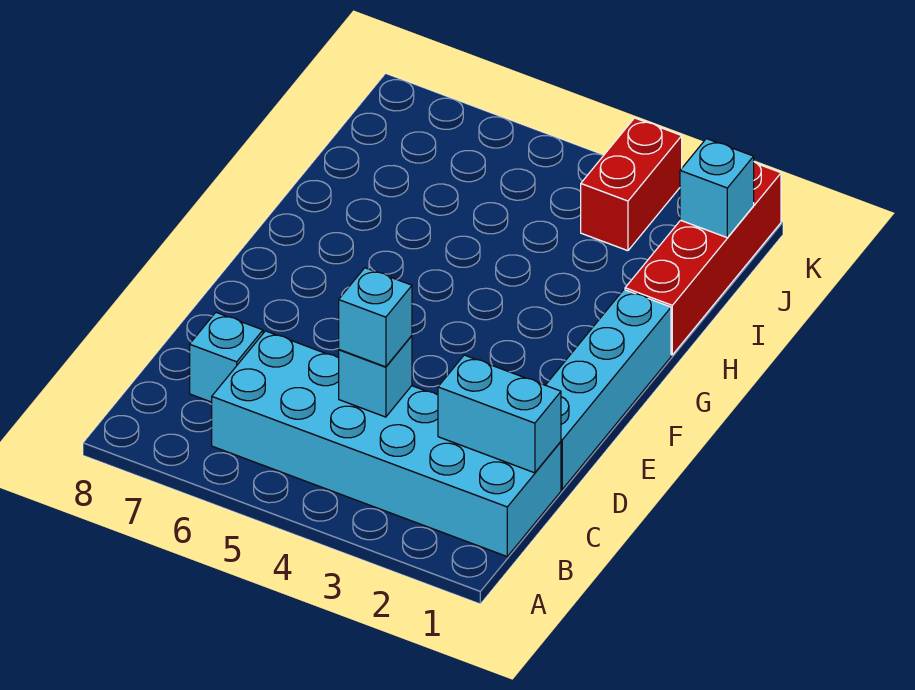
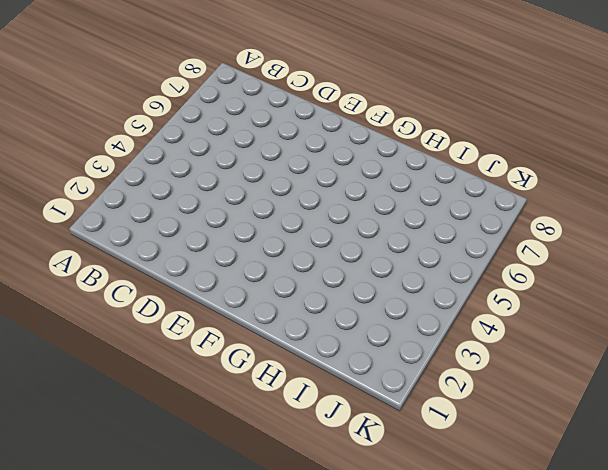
none -> cyan 2x6 brick [212,331,561,556]
none -> cyan 1x1 brick [190,313,263,402]

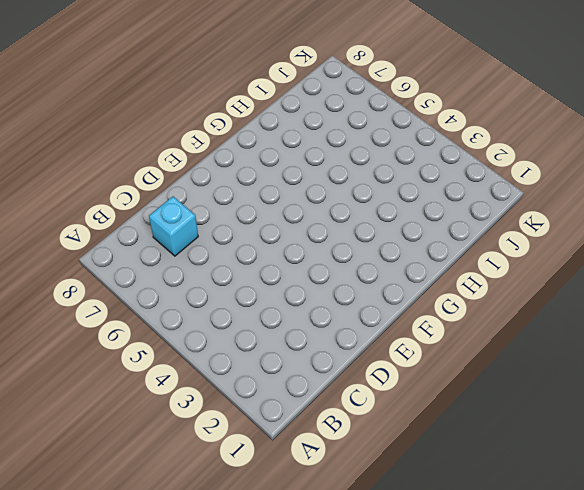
none -> cyan 2x6 brick [212,331,561,556]
none -> cyan 1x4 brick [546,290,671,489]

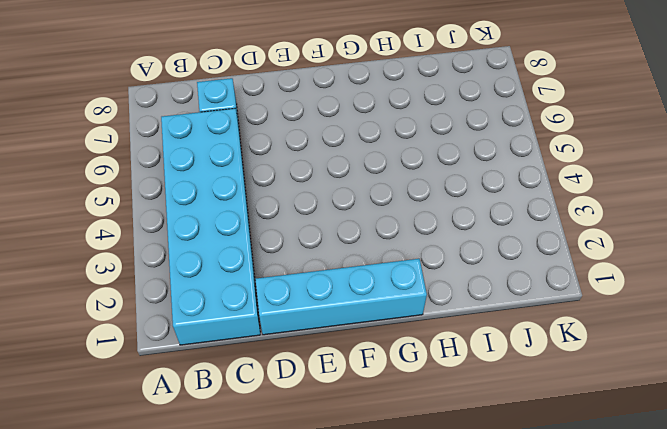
none -> red 1x4 brick [625,162,781,355]
none -> red 1x2 brick [581,118,682,251]

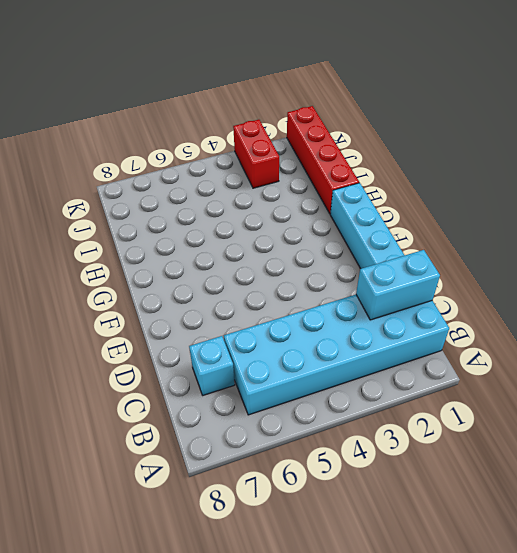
none -> cyan 1x1 brick [339,336,412,417]
none -> cyan 1x1 brick [680,139,754,237]

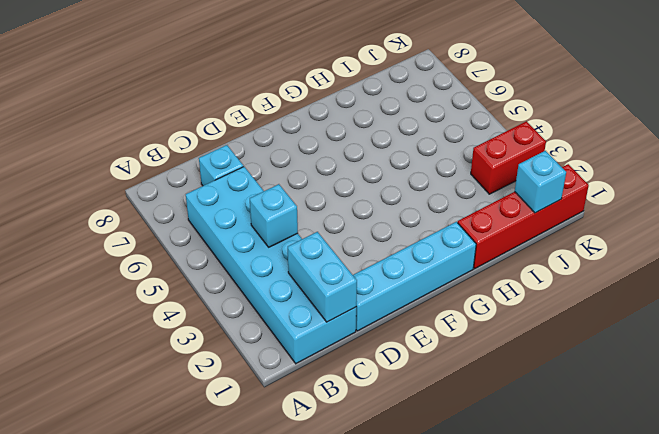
none -> cyan 1x1 brick [339,268,412,367]

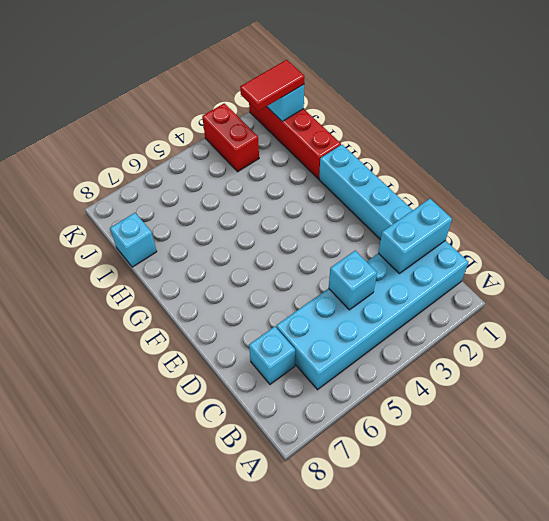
cyan 1x1 brick [110,213,157,267] -> cyan 1x1 brick moved to [339,268,412,367]
red 1x2 tile [240,60,304,111] -> none

